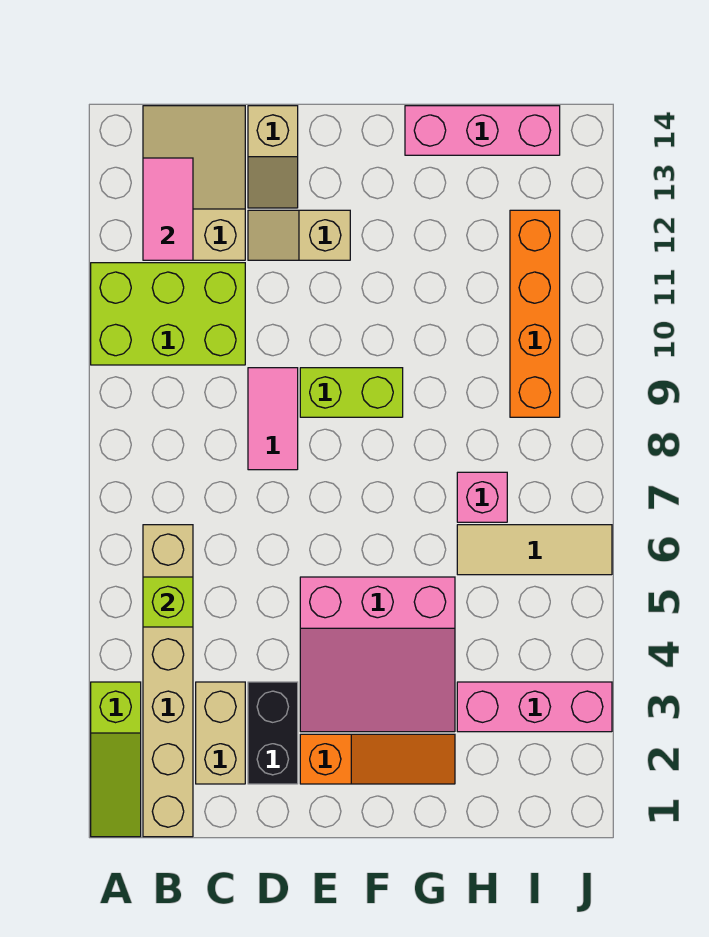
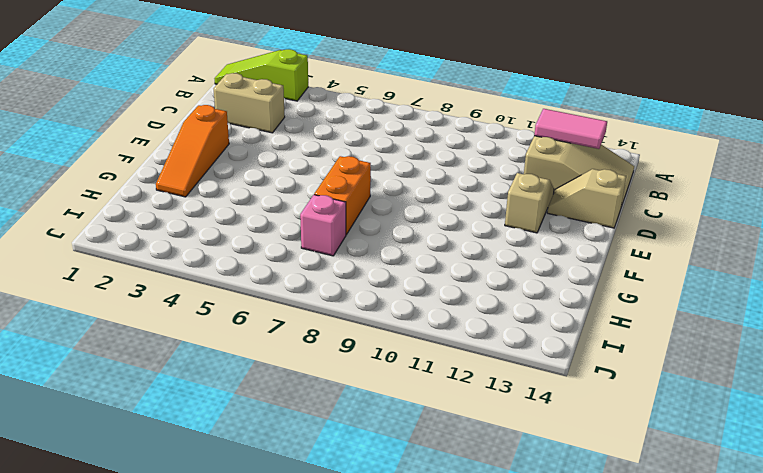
orange 1x2 brick [314,156,371,235] -> none
none -> lime 2x3 brick [91,263,245,365]
none -> tan 1x6 brick [143,525,193,837]
none -> black 1x2 brick [248,682,298,784]

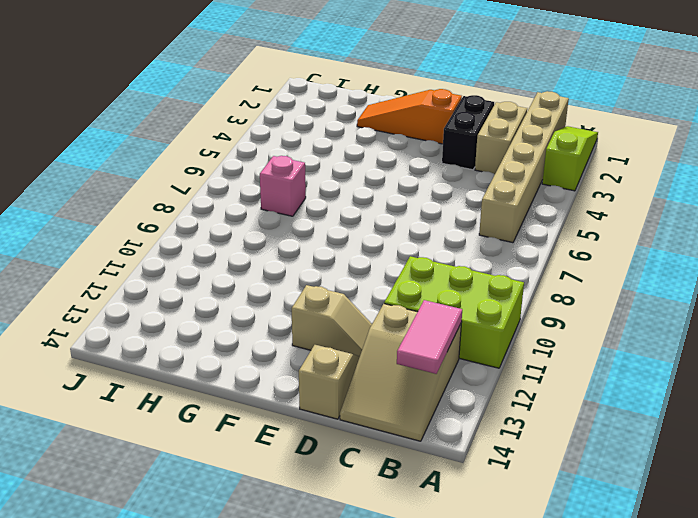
none -> pink 1x2 tile [248,368,298,470]
none -> pink 3x3 slope [300,577,455,732]
none -> lime 1x2 brick [300,368,403,417]

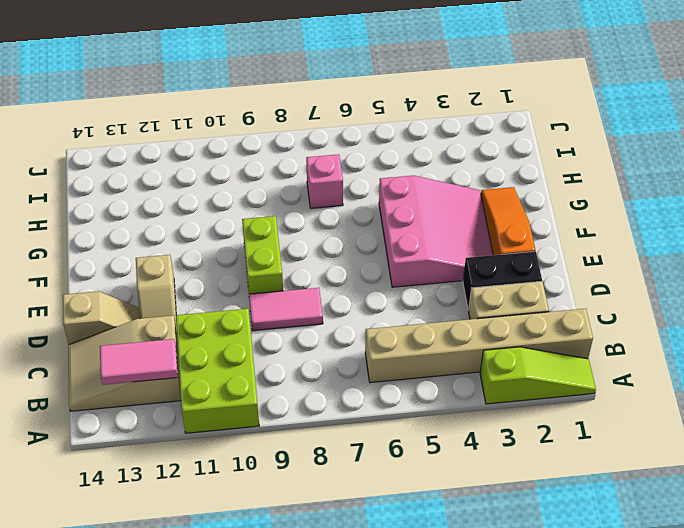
none -> pink 1x3 brick [405,106,560,155]
none -> pink 1x3 brick [457,682,612,732]
none -> tan 1x3 tile [457,525,612,575]

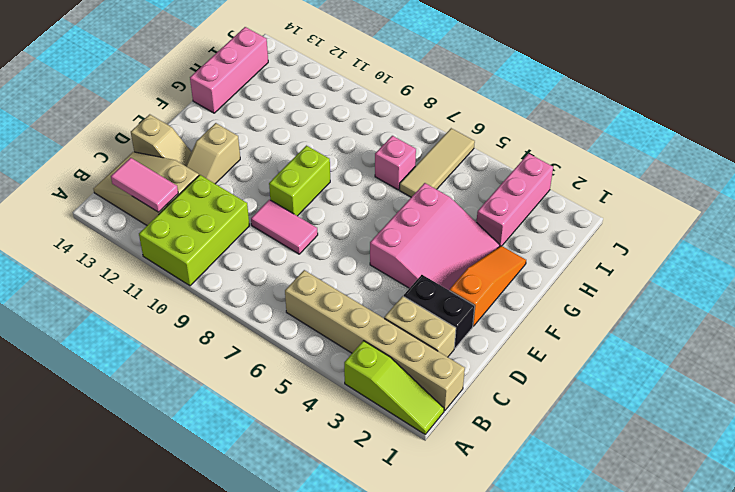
none -> orange 1x4 brick [510,210,560,417]
none -> lime 1x1 brick [143,577,193,627]

